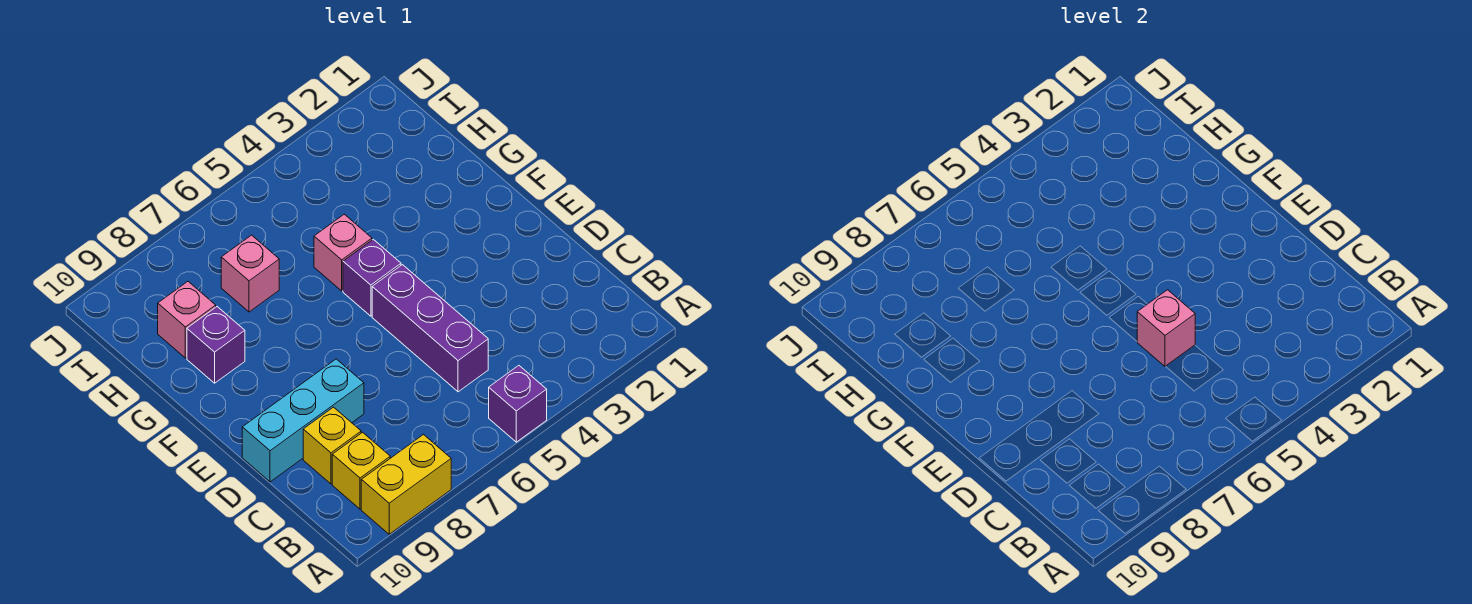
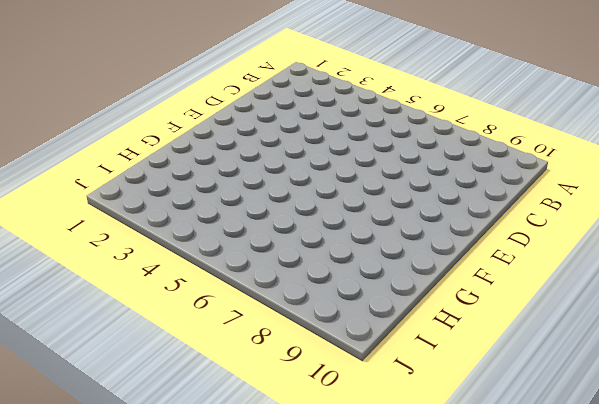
none -> purple 1x1 brick [489,366,547,442]
none -> yellow 1x2 brick [361,435,451,534]
none -> yellow 1x1 brick [332,432,390,509]

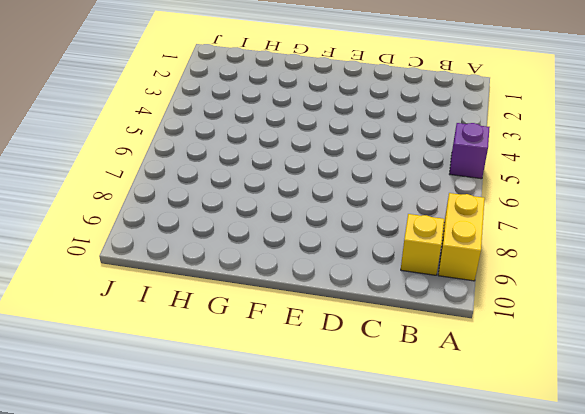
none -> purple 1x3 brick [372,265,488,392]
none -> yellow 1x1 brick [303,407,361,484]
none -> cyan 1x3 brick [242,359,364,482]

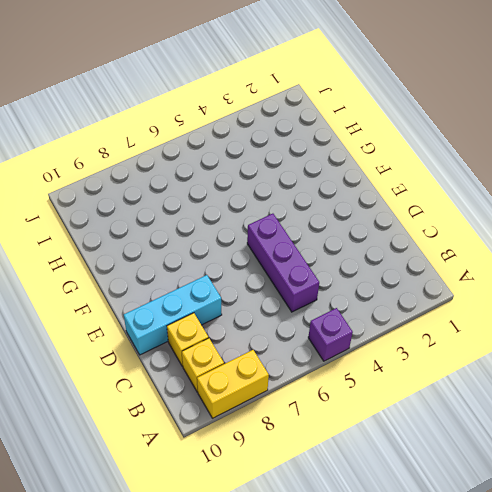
none -> purple 1x1 brick [343,239,401,316]
none -> pink 1x1 brick [314,214,372,291]
none -> purple 1x1 brick [187,307,245,383]

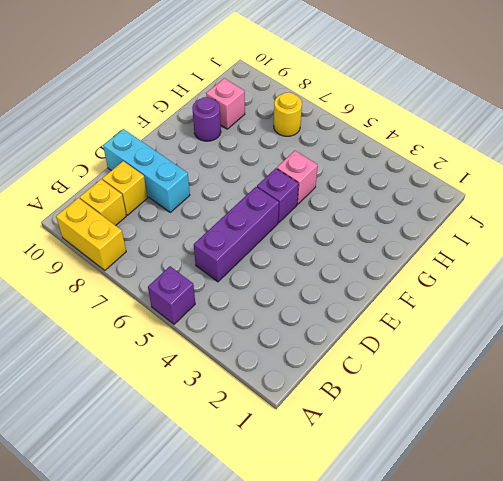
purple 1x1 round brick [192,97,221,141] -> purple 1x1 brick [187,307,245,383]
yellow 1x1 round brick [274,92,302,136] -> none
none -> pink 1x1 brick [221,235,279,312]
none -> pink 1x1 brick [1137,290,1195,366]

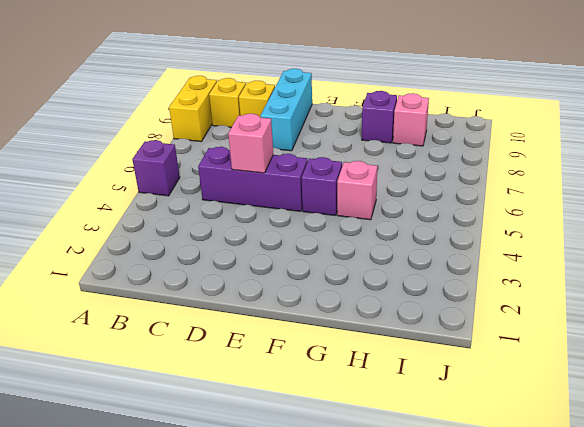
none -> pink 1x1 brick [221,235,279,312]

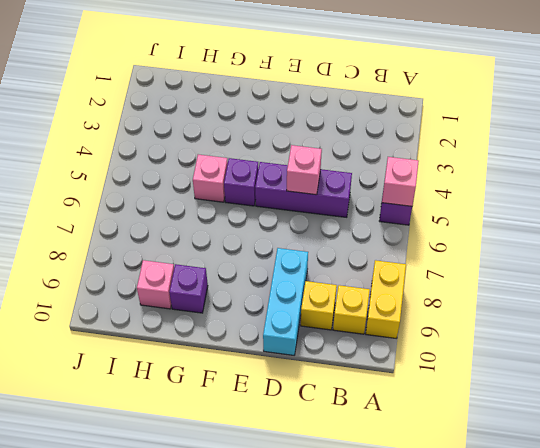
pink 1x1 brick [382,157,419,206] -> pink 1x1 brick moved to [221,235,279,312]

